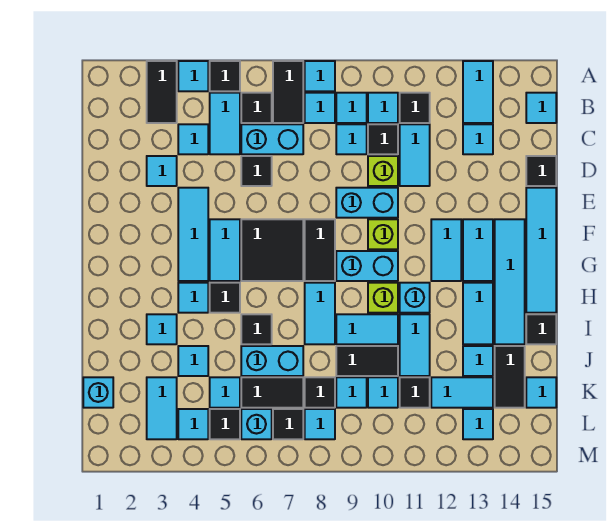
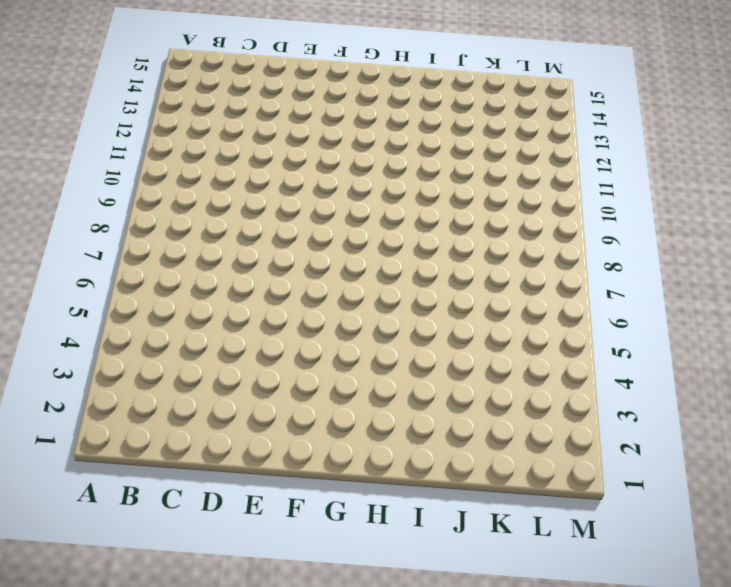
none -> black 1x2 tile [147,61,177,123]
none -> cyan 1x1 tile [178,61,208,91]
none -> black 1x1 tile [210,61,240,91]
none -> black 1x2 tile [273,61,303,123]

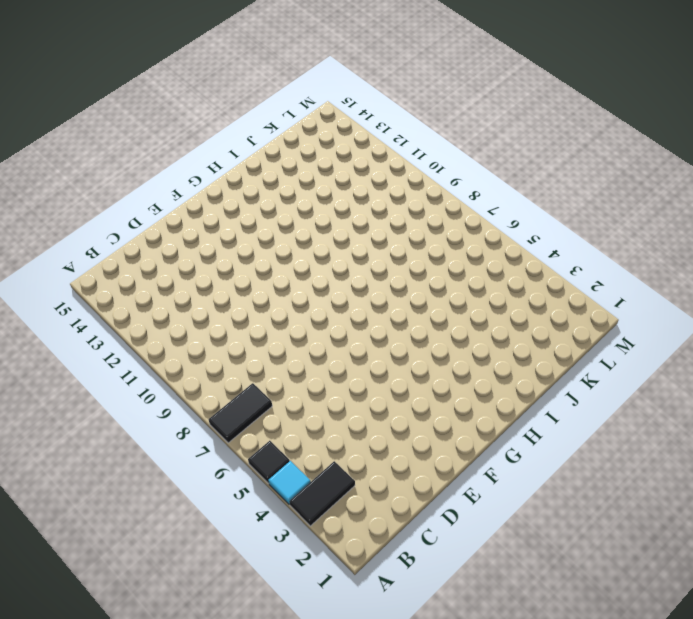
none -> cyan 1x1 tile [305,61,335,91]
none -> cyan 1x2 tile [463,61,493,123]
none -> cyan 1x2 tile [210,93,240,154]
none -> black 1x1 tile [241,93,272,123]

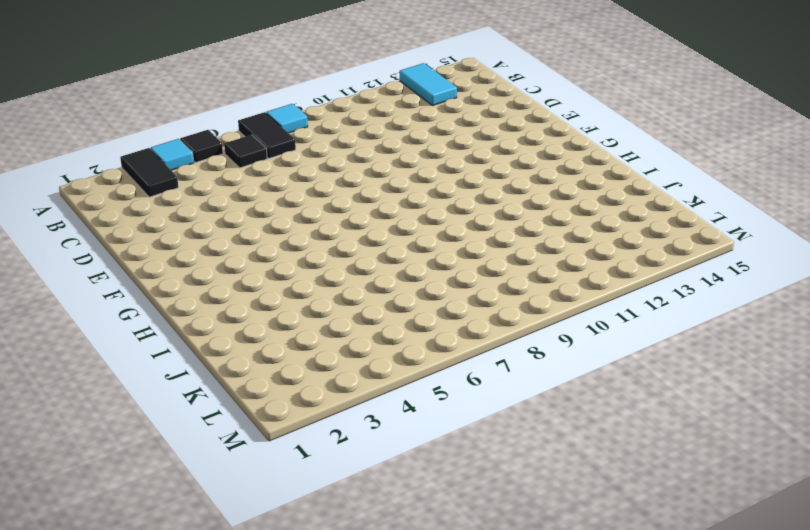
none -> cyan 1x2 tile [210,93,240,154]
none -> cyan 1x1 tile [305,93,335,123]
none -> cyan 1x1 tile [336,93,367,123]
none -> cyan 1x1 tile [368,93,398,123]

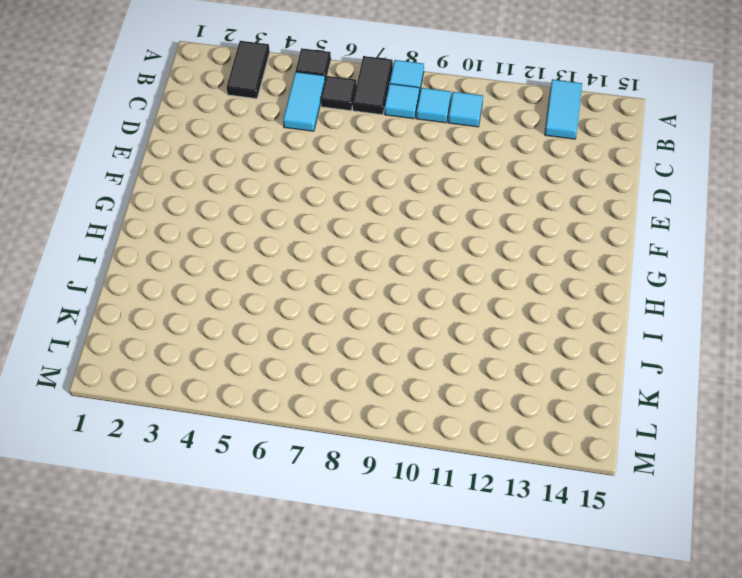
none -> cyan 1x1 tile [178,61,208,91]
none -> black 1x1 tile [400,93,430,123]
none -> cyan 1x1 tile [526,93,556,123]
none -> cyan 1x1 tile [178,124,208,154]

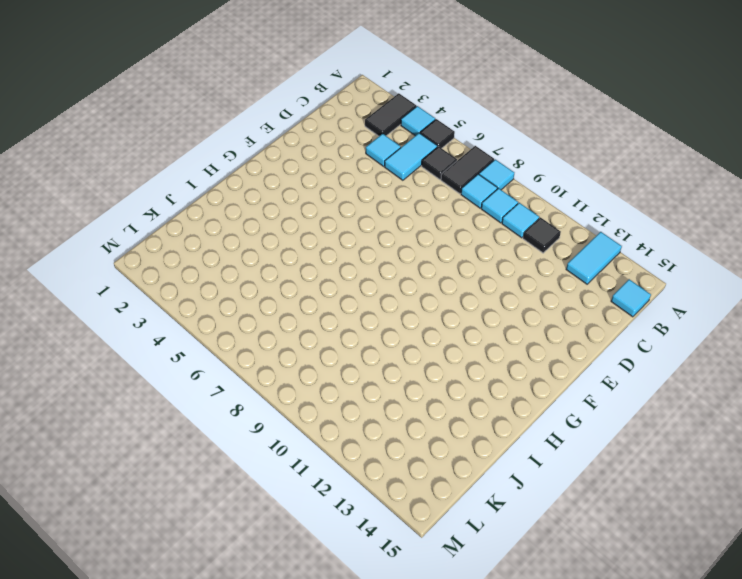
none -> cyan 1x2 brick [241,124,303,154]
none -> cyan 1x1 tile [336,124,367,154]
none -> black 1x1 tile [368,124,398,154]
none -> cyan 1x2 tile [400,124,430,186]

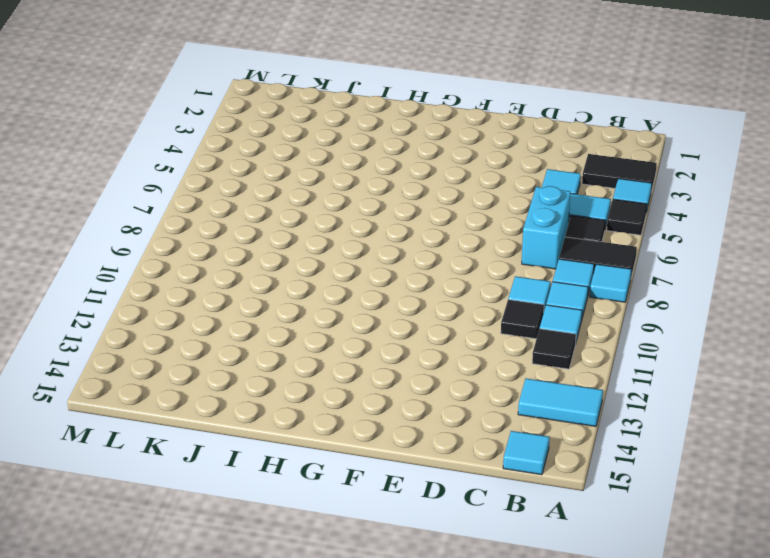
none -> cyan 1x2 tile [400,124,430,186]
none -> cyan 1x1 tile [463,124,493,154]
none -> cyan 1x1 tile [147,156,177,186]
none -> black 1x1 tile [241,156,272,186]

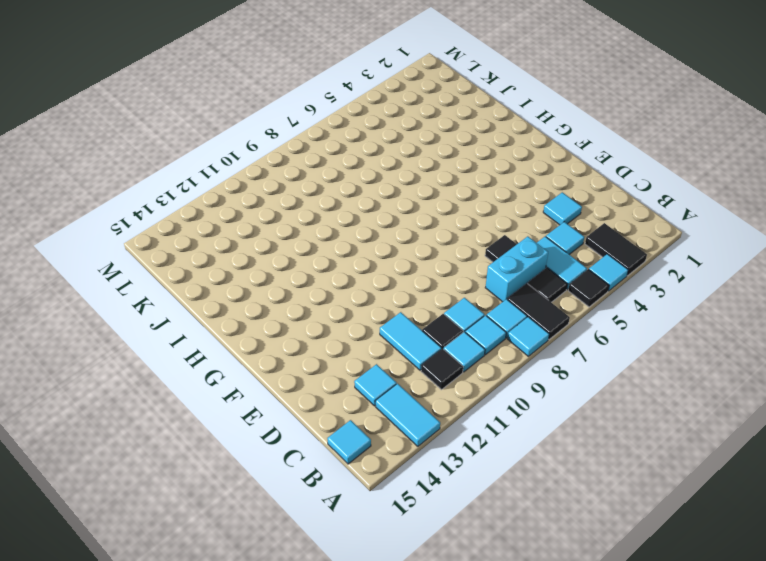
none -> lime 1x1 brick [368,156,398,186]
none -> black 1x1 tile [526,156,556,186]
none -> cyan 1x3 tile [178,188,208,281]
none -> cyan 1x2 brick [336,188,398,218]

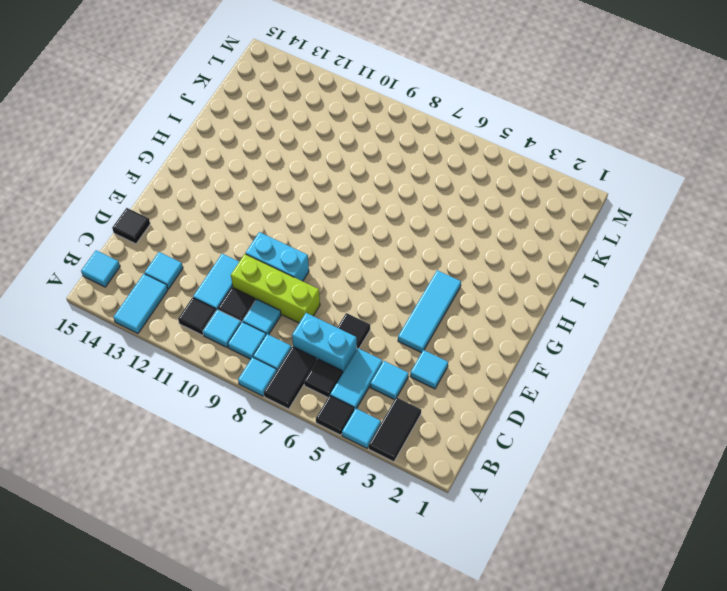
lime 1x3 brick [231,254,320,323] -> lime 1x1 brick [368,156,398,186]
none -> cyan 1x4 tile [526,188,556,313]
none -> cyan 1x2 tile [210,219,240,281]
none -> black 2x2 tile [241,219,303,281]
none -> black 1x2 tile [305,219,335,281]

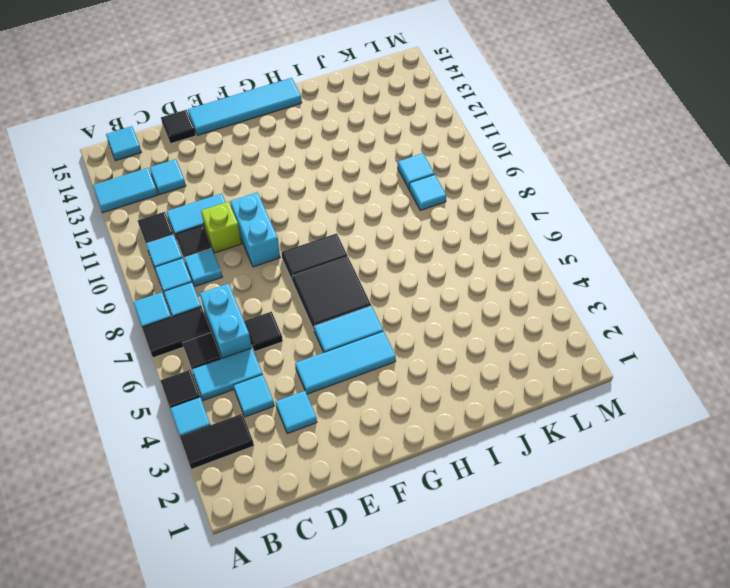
none -> lime 1x1 brick [368,219,398,249]
none -> cyan 1x2 tile [431,219,461,281]
none -> cyan 1x2 tile [463,219,493,281]
none -> cyan 1x4 tile [495,219,525,344]

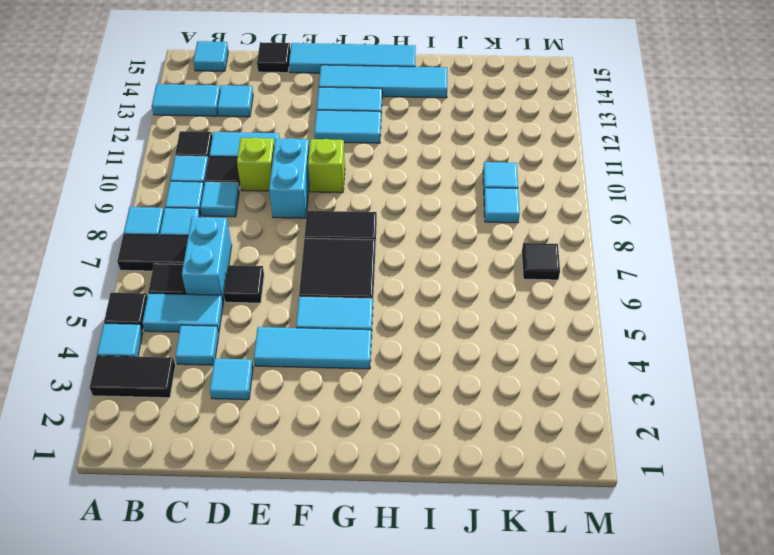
none -> cyan 1x2 brick [336,251,398,281]
none -> cyan 1x1 tile [178,283,208,313]
none -> black 1x1 tile [210,283,240,313]
none -> cyan 1x2 tile [305,283,335,344]

